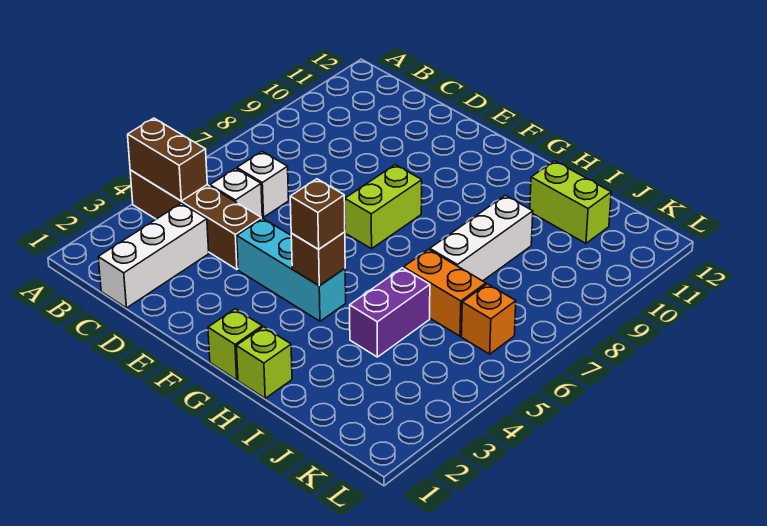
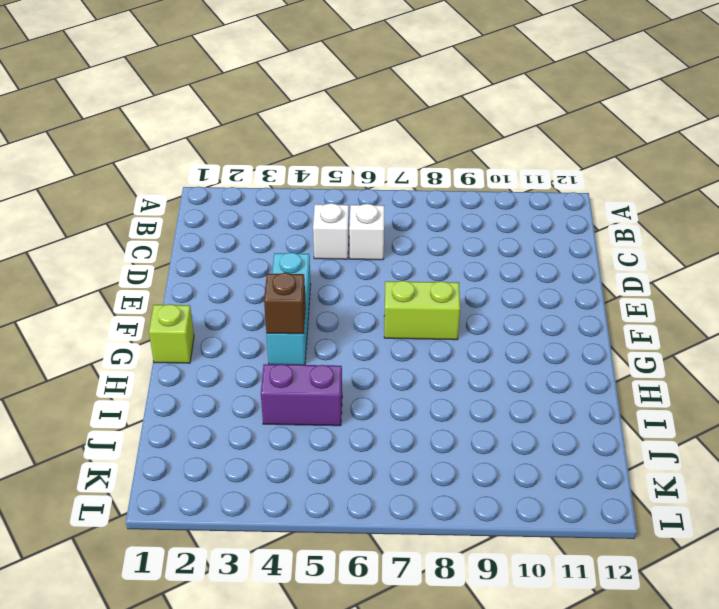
none -> brown 1x4 brick [130,170,261,269]
none -> white 1x3 brick [98,203,209,308]
none -> lime 1x1 brick [237,327,292,398]

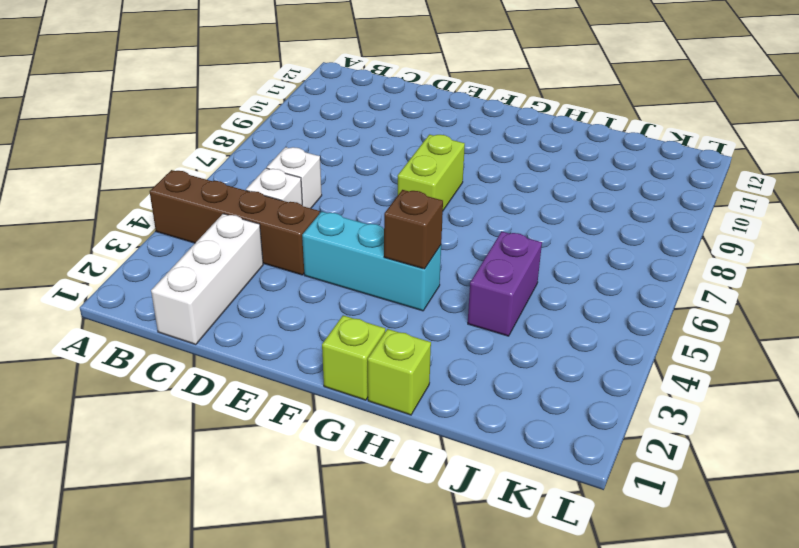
none -> orange 1x2 brick [403,249,486,336]
none -> white 1x3 brick [430,195,533,281]
none -> lime 1x2 brick [530,161,611,243]

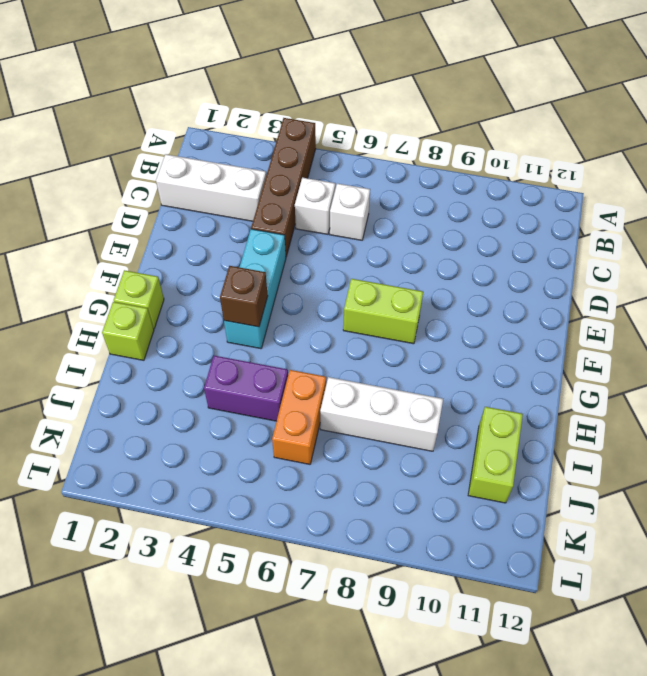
none -> orange 1x1 brick [461,284,516,354]
none -> brown 1x2 brick [128,118,207,201]
none -> brown 1x1 brick [290,179,345,249]

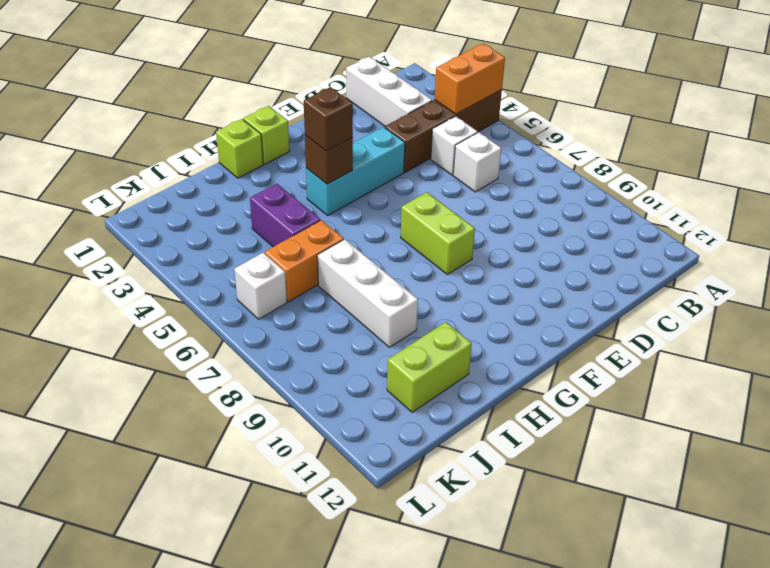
orange 1x2 brick [434,44,505,114] -> brown 1x2 brick [128,118,207,201]
white 1x1 brick [234,253,287,319] -> orange 1x1 brick [461,284,516,354]

